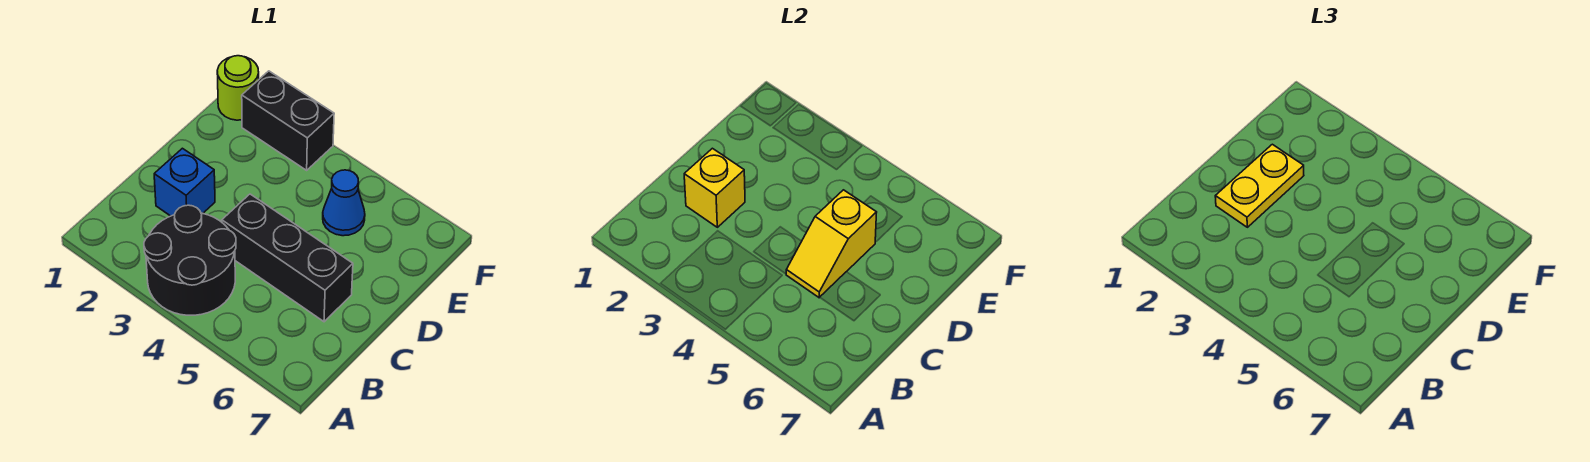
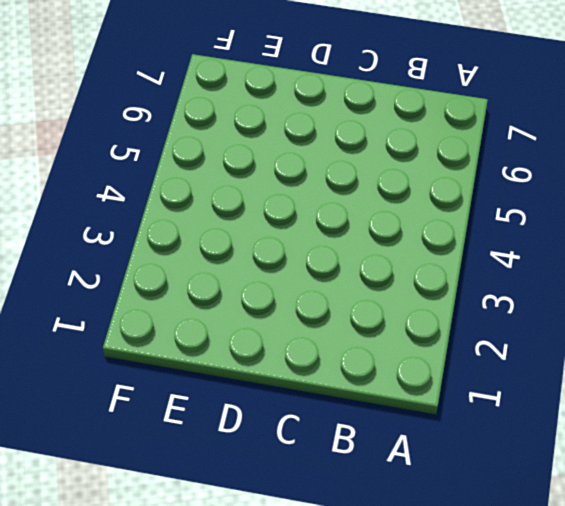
none -> black 2x2 round brick [144,205,236,315]
none -> blue 1x1 brick [154,148,215,216]

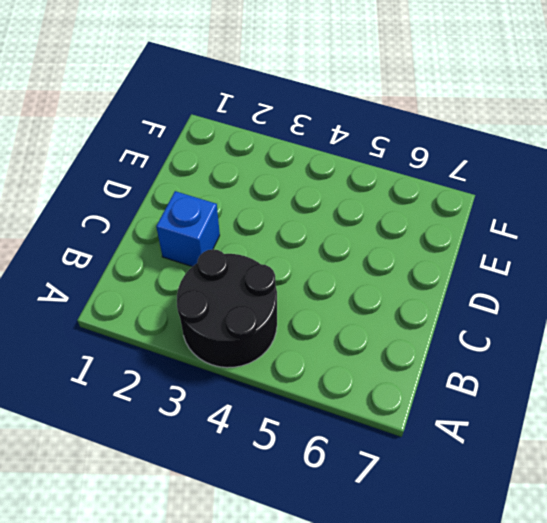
none -> black 1x3 brick [222,194,353,322]
none -> blue 1x1 cone [323,170,365,236]

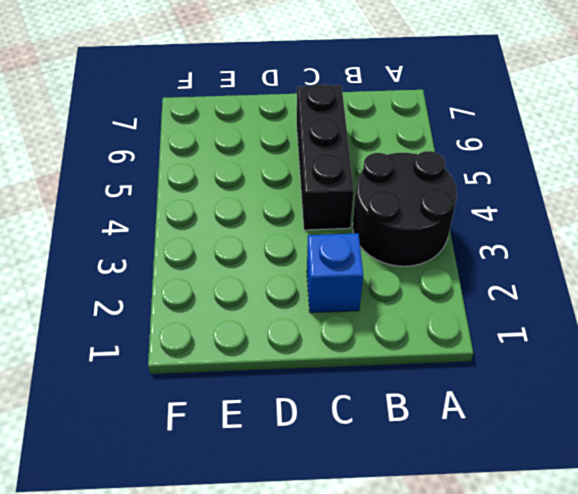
none -> blue 1x1 cone [323,170,365,236]
none -> lime 1x1 round brick [217,56,259,120]

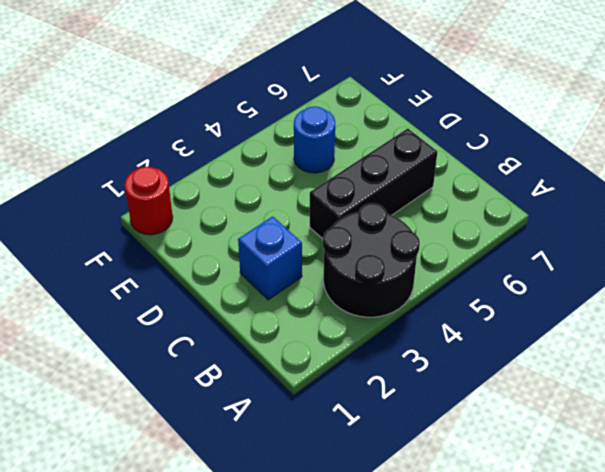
blue 1x1 round brick [294,106,335,173] -> blue 1x1 cone [323,170,365,236]
red 1x1 round brick [125,167,173,235] -> lime 1x1 round brick [217,56,259,120]
none -> black 1x2 brick [242,71,334,170]
none -> yellow 1x1 brick [684,148,745,227]

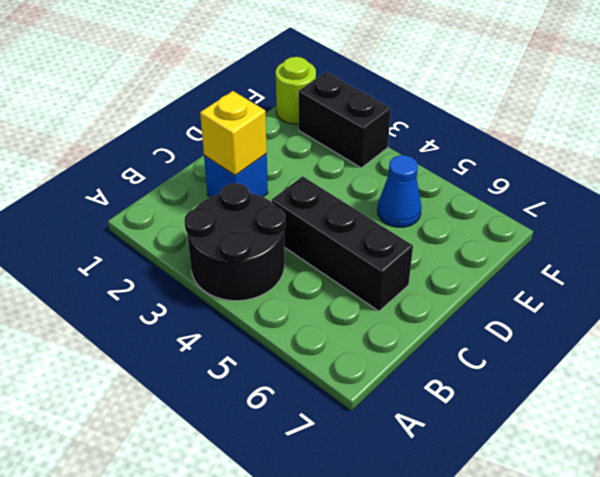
none -> yellow 1x2 slope [786,190,877,298]
none -> yellow 1x2 plate [1215,144,1304,227]

